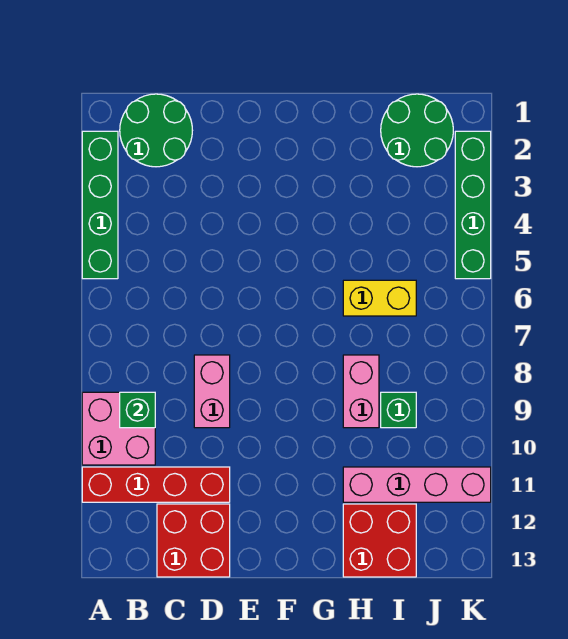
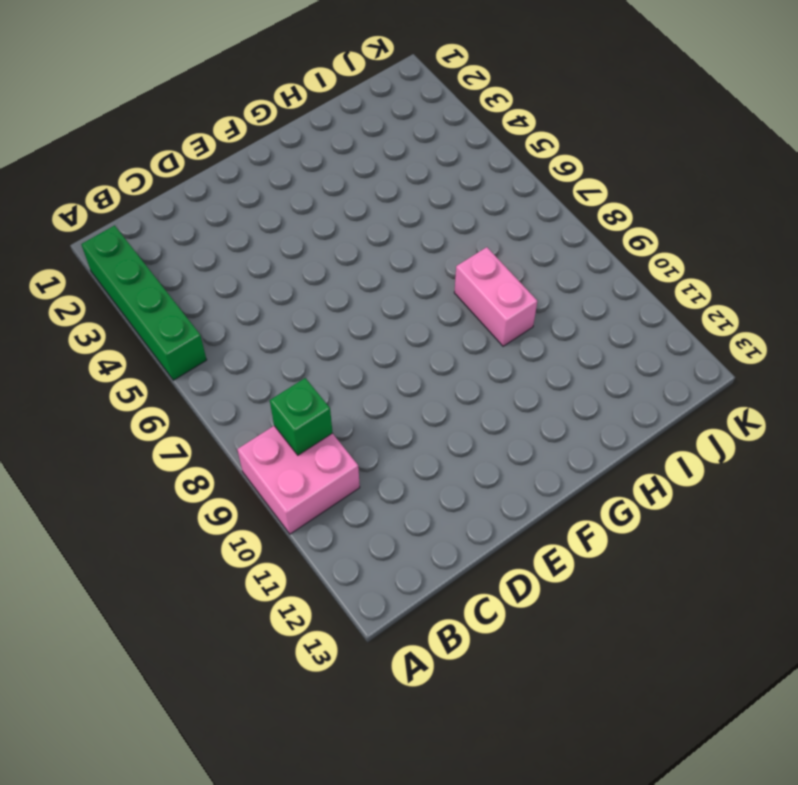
none -> red 1x4 brick [82,467,230,502]
none -> green 2x2 round brick [120,94,192,167]
none -> red 2x2 brick [157,504,230,577]

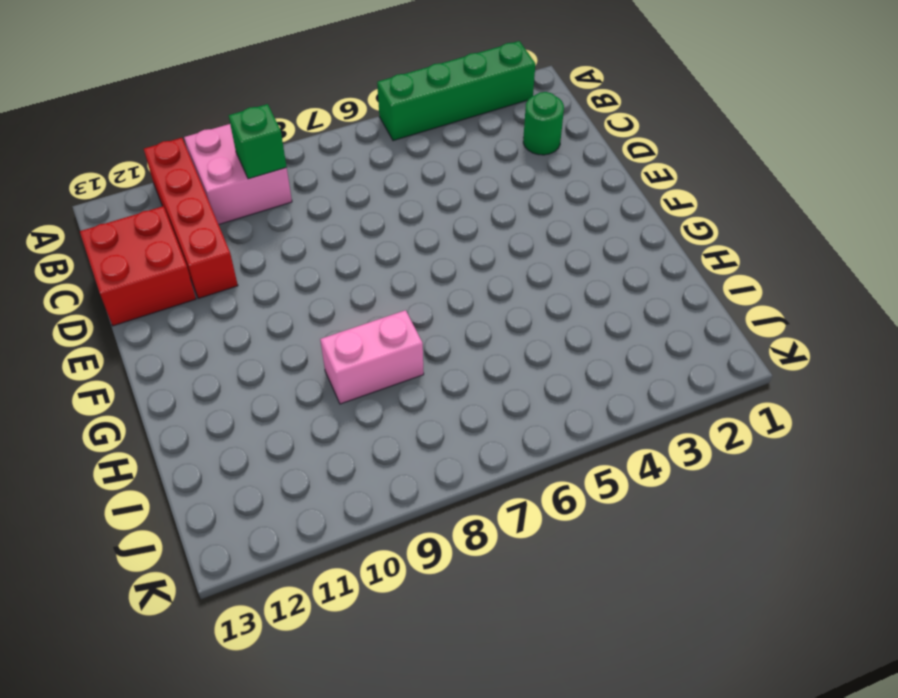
green 1x1 round brick [523,92,564,155] -> green 2x2 round brick [120,94,192,167]
none -> pink 1x2 brick [194,355,230,428]
none -> yellow 1x2 brick [343,280,416,316]
none -> pink 1x4 brick [343,467,491,502]

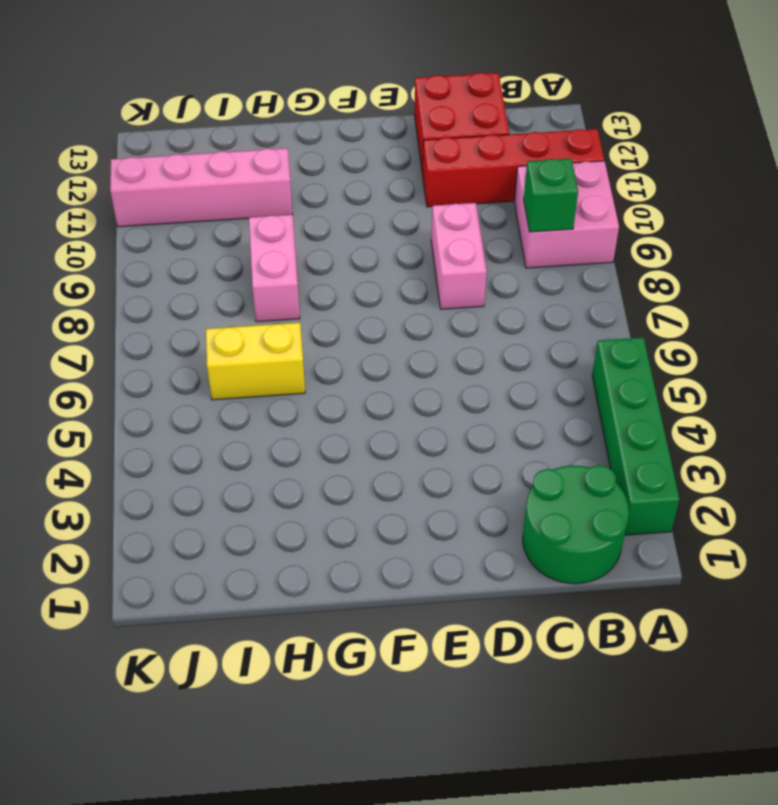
none -> red 2x2 brick [343,504,416,577]
none -> green 2x2 round brick [381,94,453,167]
none -> green 1x1 brick [381,392,416,428]

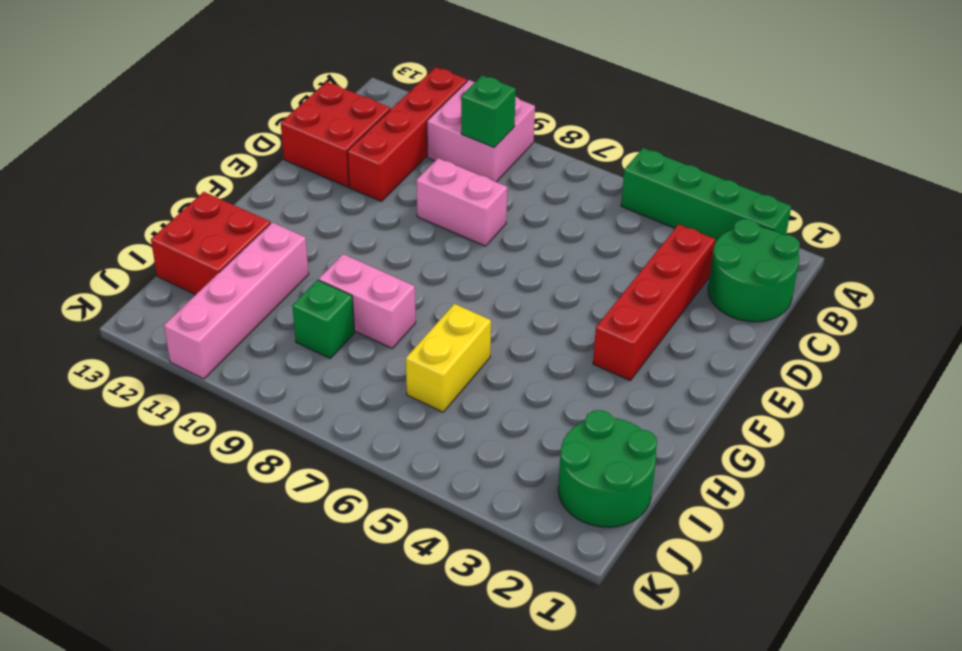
red 1x4 brick [593,224,715,380] -> none
none -> green 1x4 brick [455,131,491,279]

